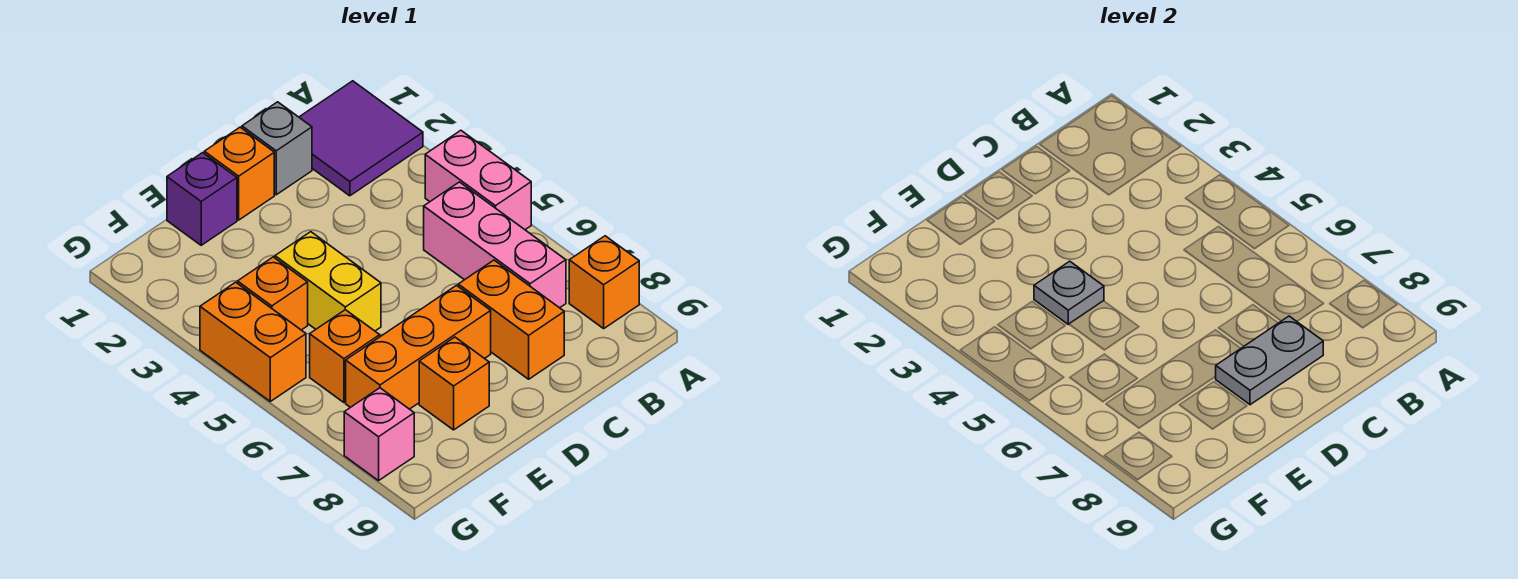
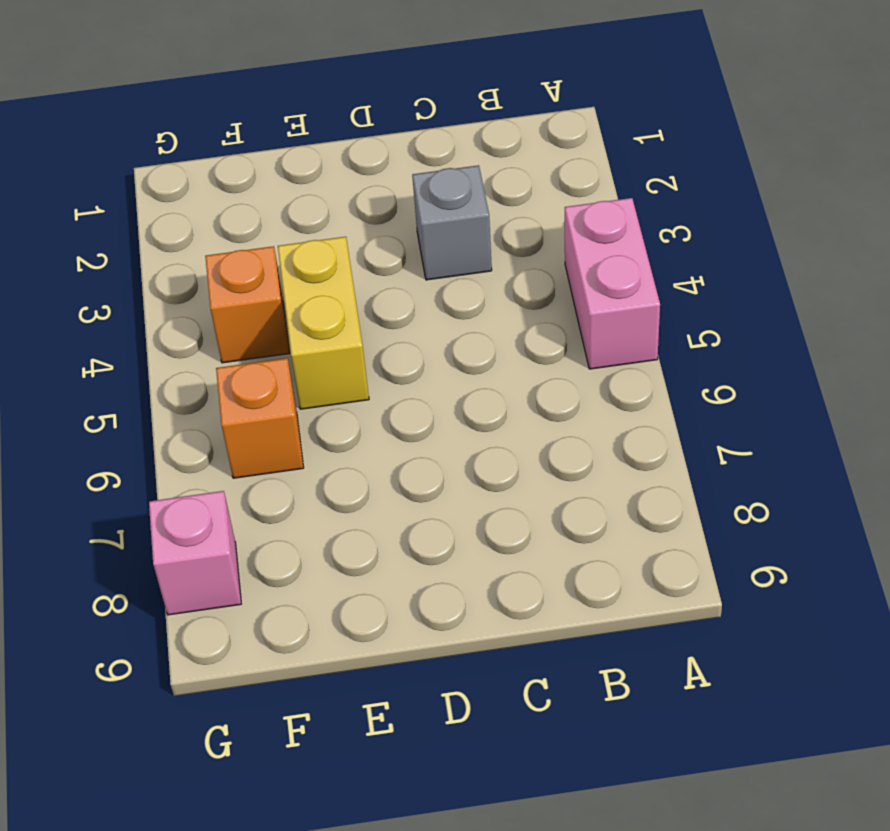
grey 1x1 brick [412,165,492,280] -> grey 1x1 brick moved to [242,102,312,195]
none -> purple 2x2 tile [299,81,423,196]
none -> orange 1x1 brick [569,236,639,328]
none -> pink 1x3 brick [424,182,566,308]

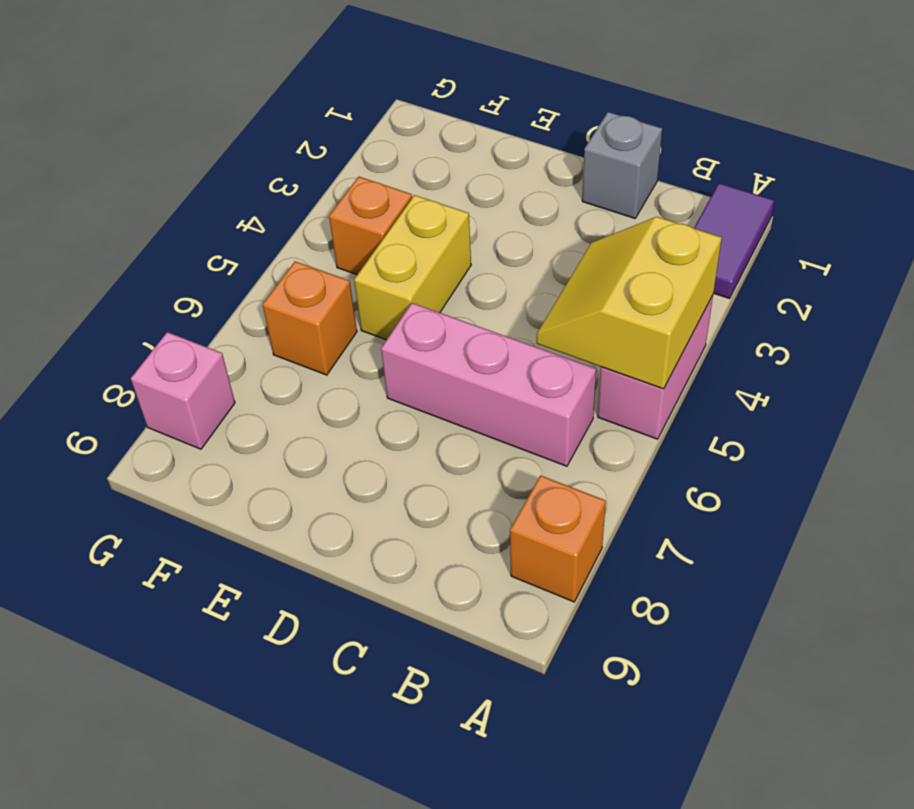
purple 1x2 tile [694,183,774,299] -> purple 2x2 tile [299,81,423,196]
yellow 2x2 slope [536,217,722,389] -> none
pink 1x3 brick [381,303,596,466] -> pink 1x3 brick turned to [424,182,566,308]
none -> orange 1x2 brick [458,260,564,379]
none -> orange 1x1 brick [204,127,274,220]
none -> orange 1x3 brick [346,286,491,409]

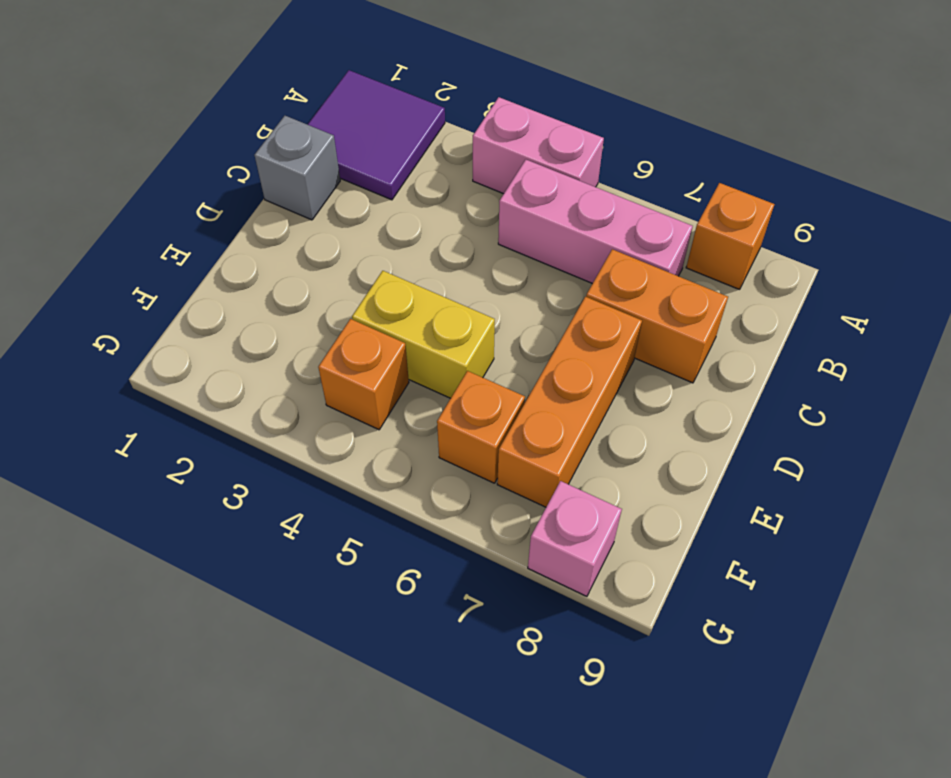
none -> orange 1x1 brick [204,127,274,220]
none -> purple 1x1 brick [167,153,237,245]
none -> orange 1x1 brick [419,337,489,430]

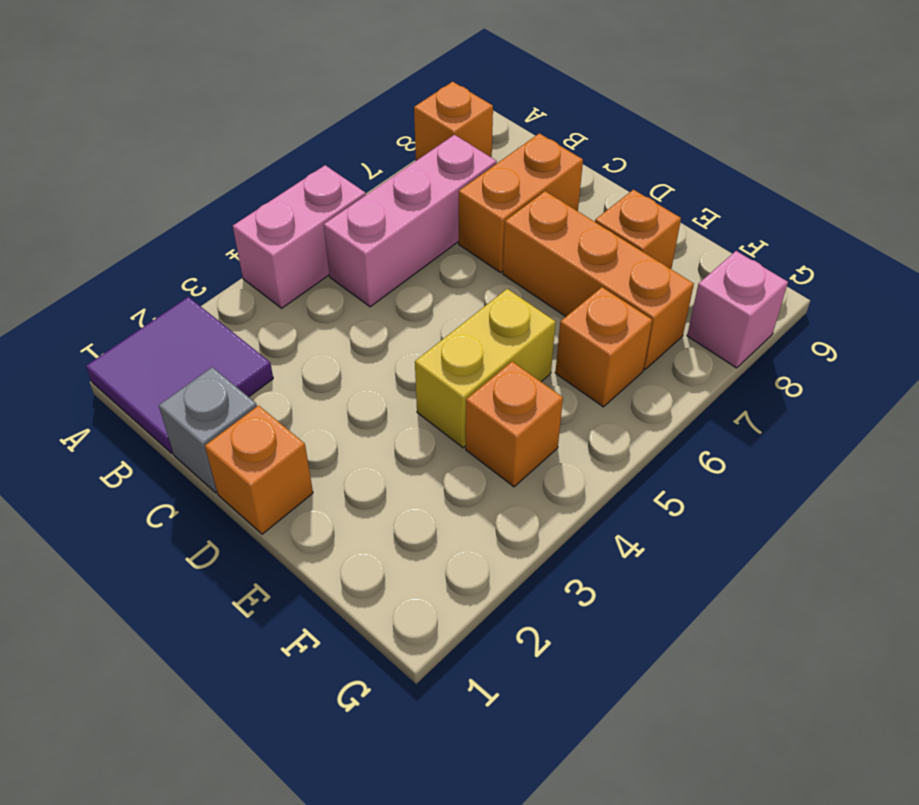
none -> purple 1x1 brick [167,153,237,245]
none -> orange 1x2 brick [200,282,306,401]
none -> grey 1x2 plate [1215,316,1323,405]

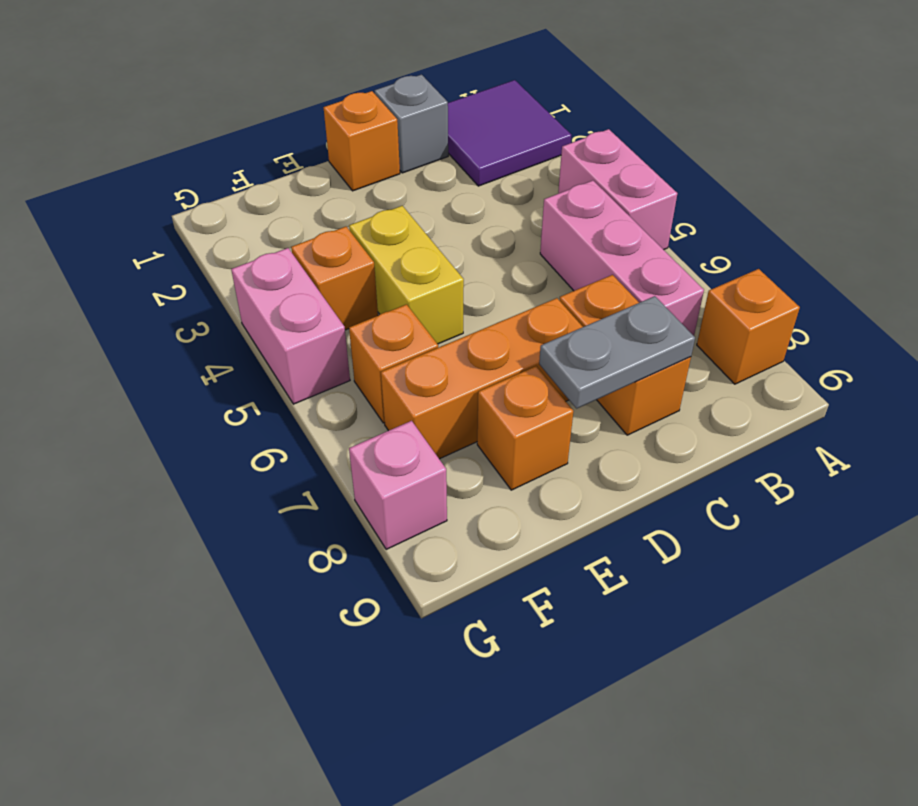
pink 1x2 brick [231,248,350,404] -> orange 1x2 brick [200,282,306,401]
none -> purple 1x1 brick [167,153,237,245]
none -> grey 1x1 plate [1034,261,1104,324]

